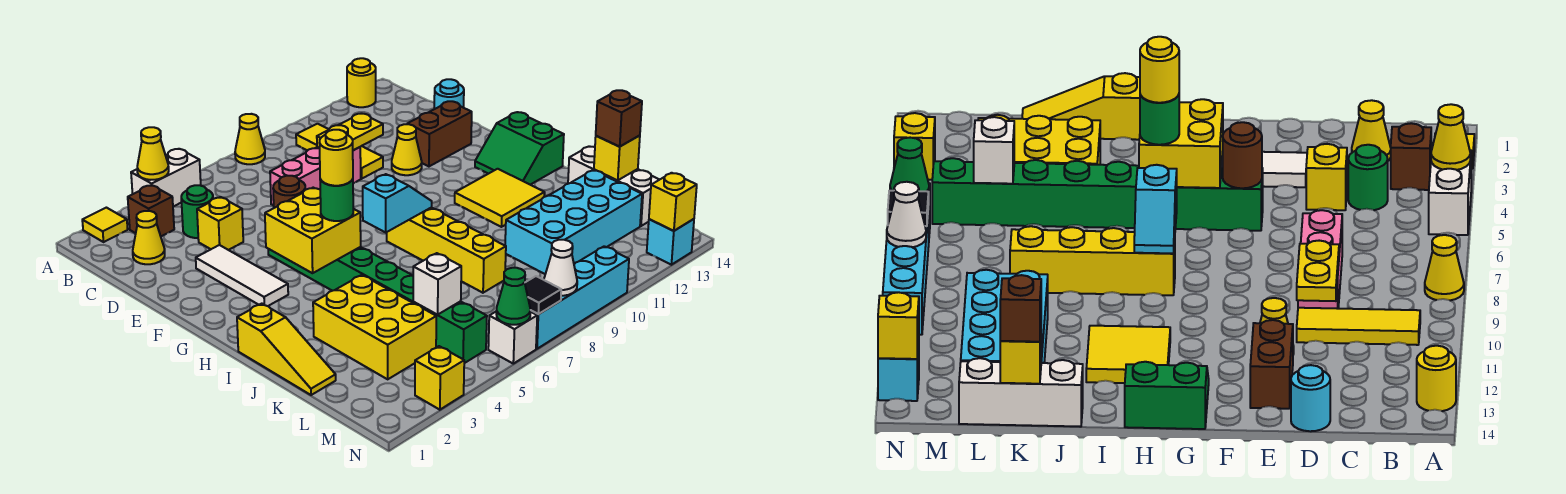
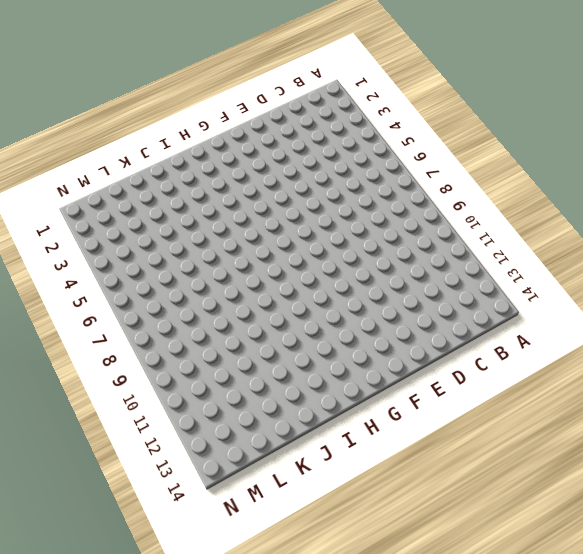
none -> yellow 1x1 tile [82,208,128,242]
none -> white 1x2 brick [131,149,201,207]
none -> yellow 1x1 cone [235,114,265,164]
none -> yellow 1x1 round brick [347,58,376,107]

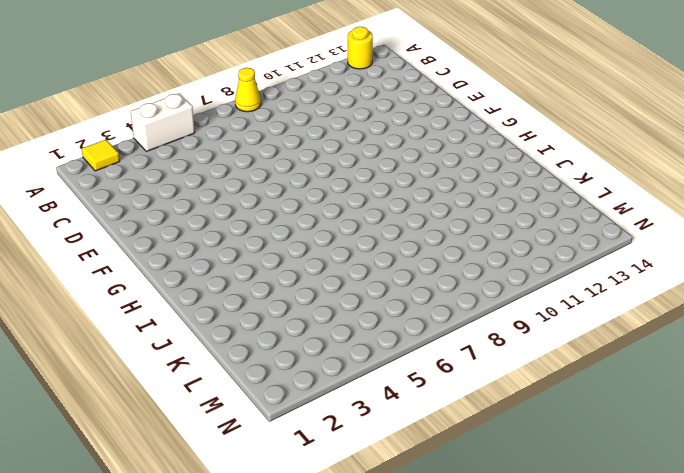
none -> brown 1x1 brick [128,185,174,236]
none -> yellow 1x3 tile [296,124,383,179]
none -> yellow 1x1 cone [133,211,165,264]
none -> green 1x1 round brick [181,185,213,238]

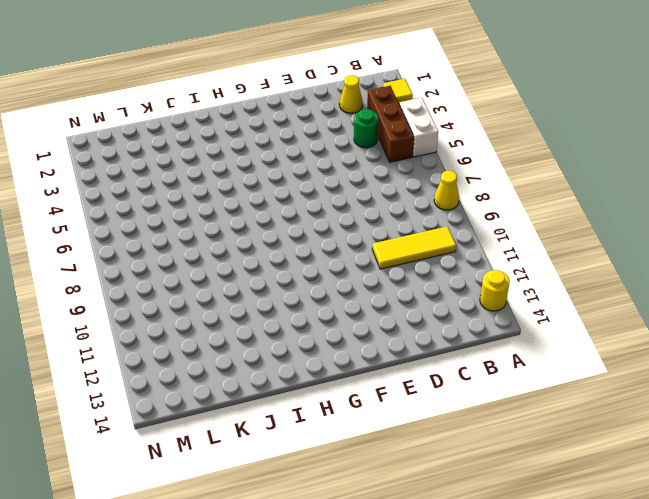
brown 1x3 brick [367,86,414,162] -> brown 1x1 brick [128,185,174,236]
none -> yellow 1x1 brick [197,197,243,250]
none -> pink 1x3 brick [270,147,361,206]
none -> cyan 1x1 round brick [434,79,464,109]
none -> white 1x3 tile [196,245,288,306]

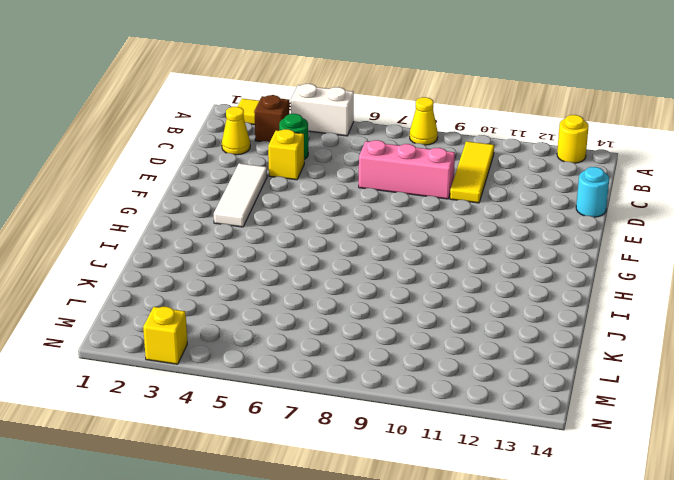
none -> yellow 1x1 cone [392,124,422,175]
none -> brown 1x2 brick [408,101,472,166]
none -> green 1x8 brick [268,247,487,363]
none -> green 2x2 slope [475,112,564,185]

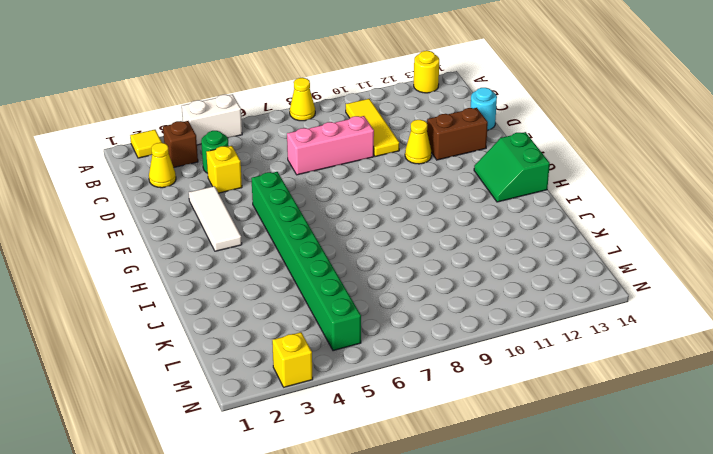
none -> yellow 1x4 brick [387,208,506,293]
none -> yellow 2x2 tile [455,169,545,227]
none -> yellow 1x3 slope [237,304,336,395]
none -> yellow 2x3 brick [313,275,436,379]

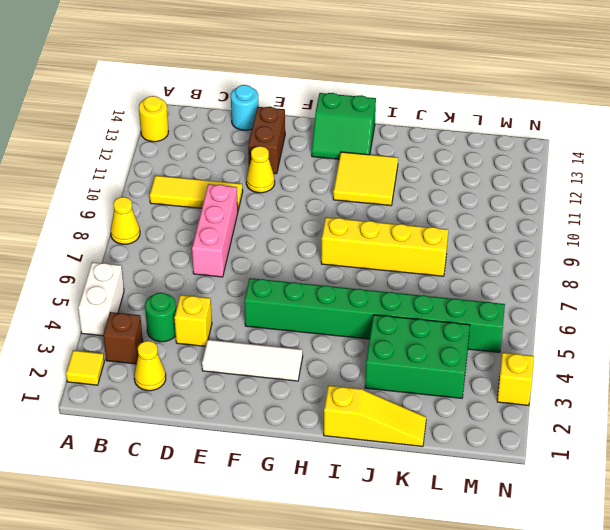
green 2x3 brick [365,315,470,398] -> yellow 2x3 brick [313,275,436,379]
none -> white 1x3 brick [568,146,659,226]
none -> cyan 2x4 brick [505,170,642,274]
none -> white 1x1 brick [488,312,537,364]
none -> cyan 1x4 brick [530,246,629,349]

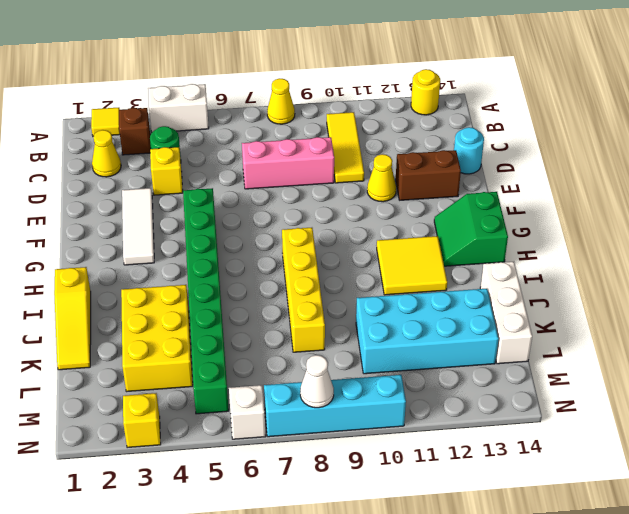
none -> cyan 1x1 brick [647,219,694,265]
none -> yellow 1x1 cone [137,127,169,180]
none -> yellow 1x2 plate [317,113,383,150]
none -> brown 1x1 round brick [273,176,305,208]

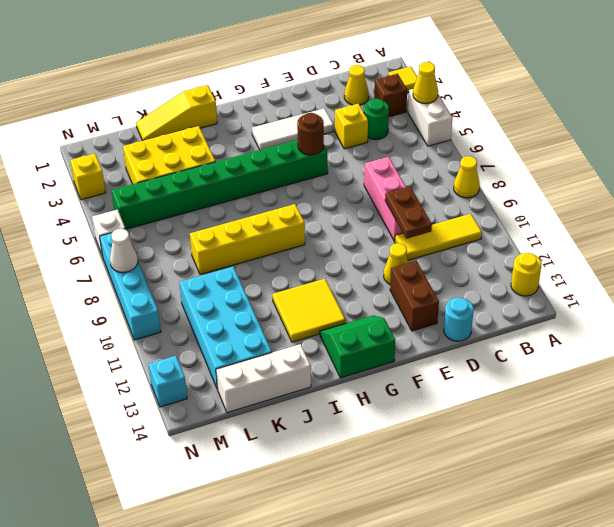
brown 1x2 plate [385,186,432,239] -> yellow 1x2 plate [317,113,383,150]
none -> yellow 2x2 brick [265,188,361,273]
none -> cyan 1x2 slope [363,174,432,233]
none -> yellow 1x1 brick [594,136,640,180]
none -> white 1x1 brick [413,253,461,315]

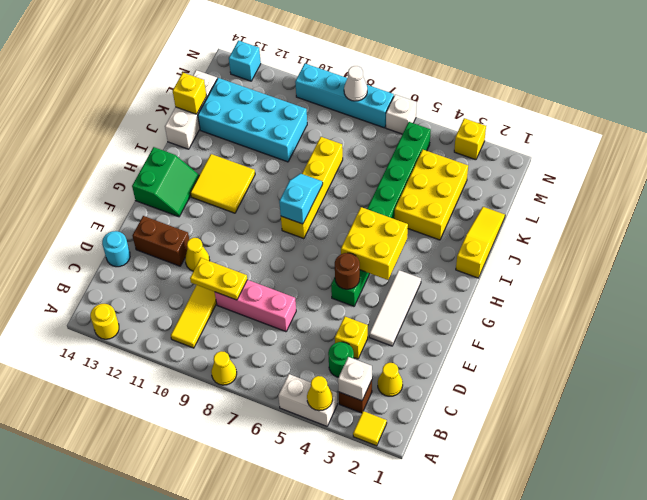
white 1x1 brick [338,357,372,401] -> white 1x1 brick moved to [413,253,461,315]
cyan 1x2 slope [279,174,323,224] -> cyan 1x2 slope turned to [363,174,432,233]
none -> green 1x1 cone [496,268,530,325]
none -> black 1x1 tile [525,276,561,314]
none -> yellow 1x1 brick [649,173,697,231]
none -> green 1x1 round brick [320,179,353,221]

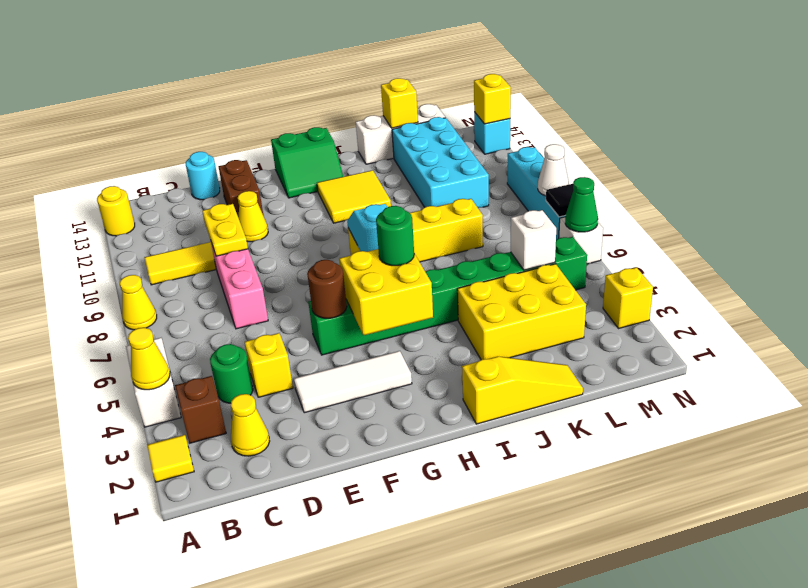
none -> brown 1x1 brick [596,90,642,147]
none -> yellow 1x1 round brick [320,130,353,186]

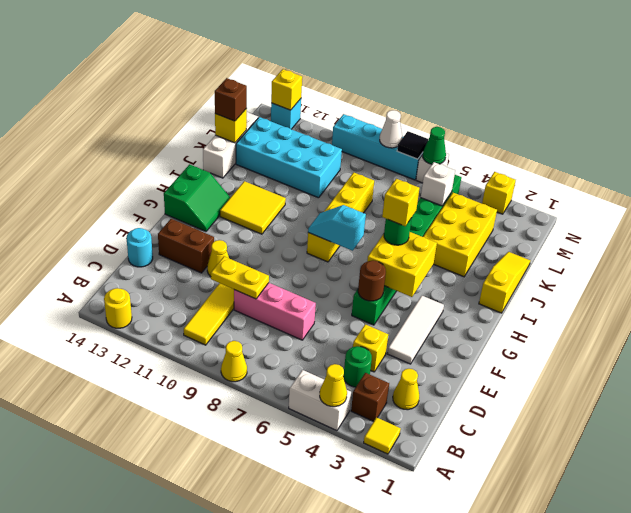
yellow 1x1 brick [382,179,419,226] -> yellow 1x1 round brick [320,130,353,186]

